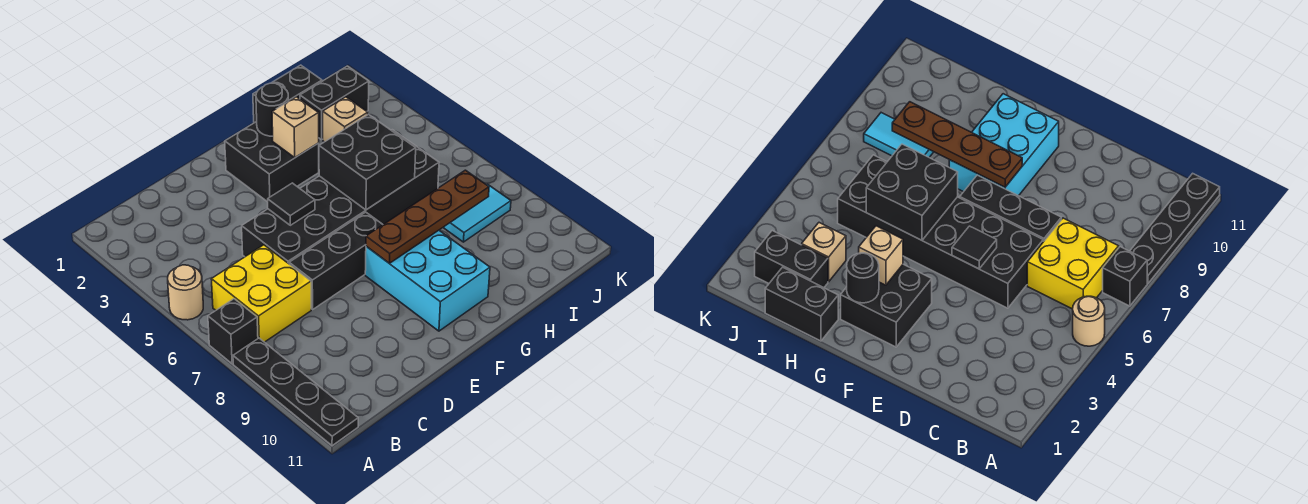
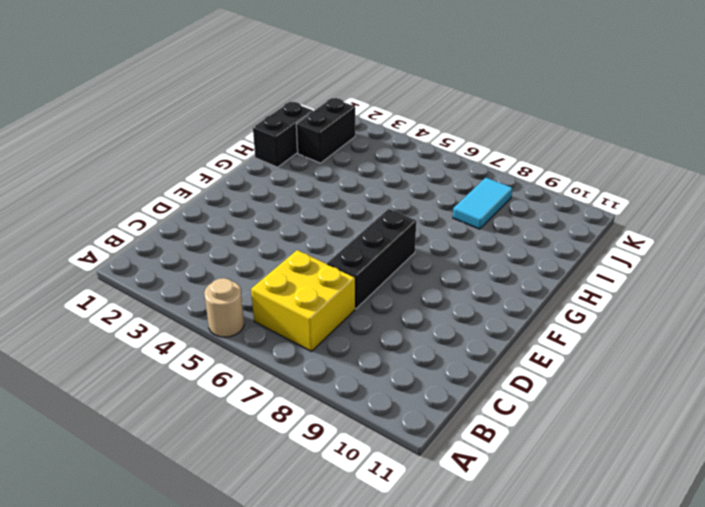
none -> black 1x1 brick [208,299,258,364]
none -> black 1x4 plate [233,338,358,446]
none -> black 2x6 brick [242,130,439,264]

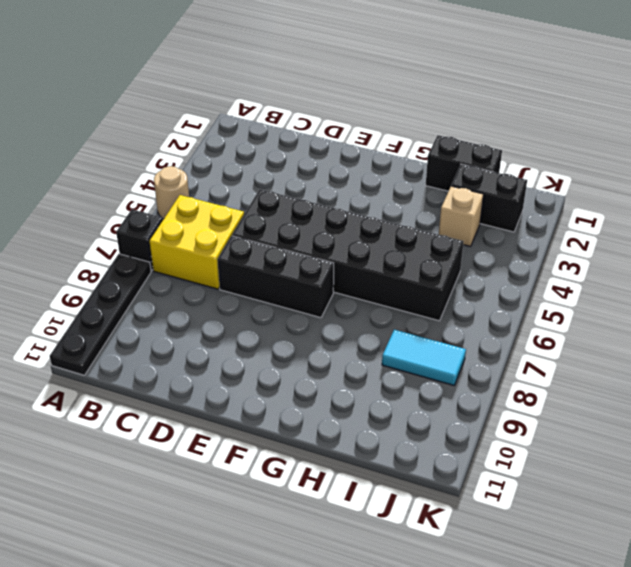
none -> black 2x2 brick [225,122,319,202]
none -> cyan 2x3 brick [365,230,490,331]
none -> black 1x1 tile [268,183,315,225]

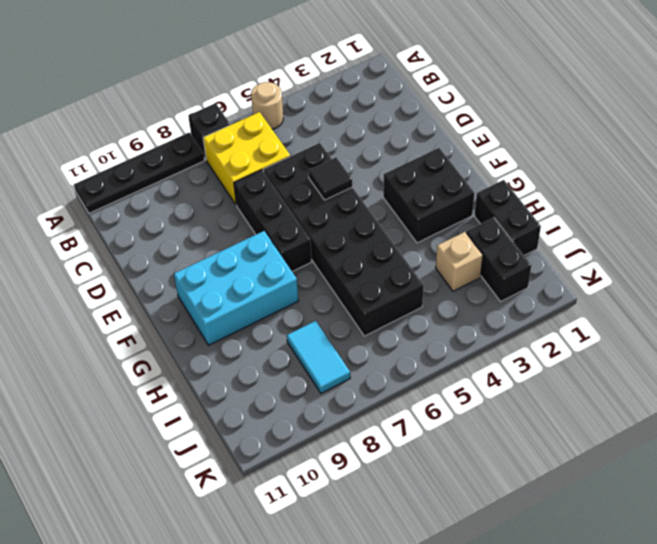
none -> brown 1x4 plate [366,170,489,264]
none -> black 1x1 round brick [256,83,289,136]
none -> tan 1x1 brick [272,97,319,157]

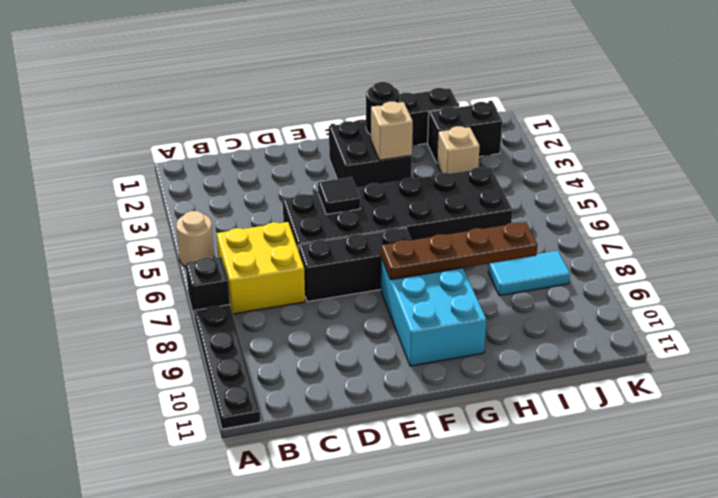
none -> black 2x2 brick [319,115,416,210]

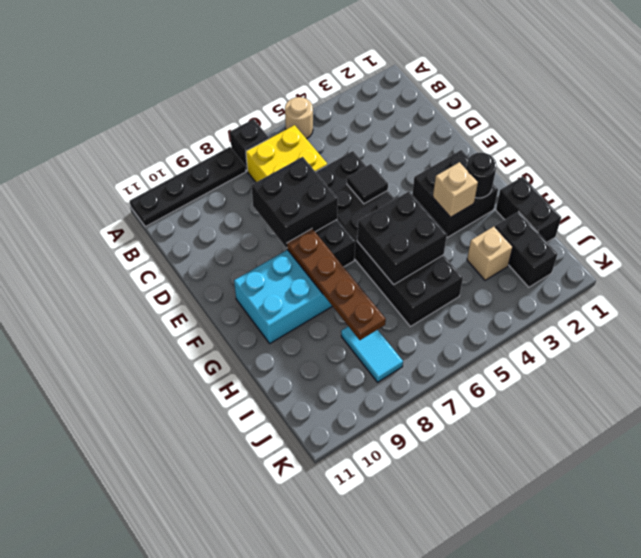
black 2x2 brick [251,157,338,248] -> none

